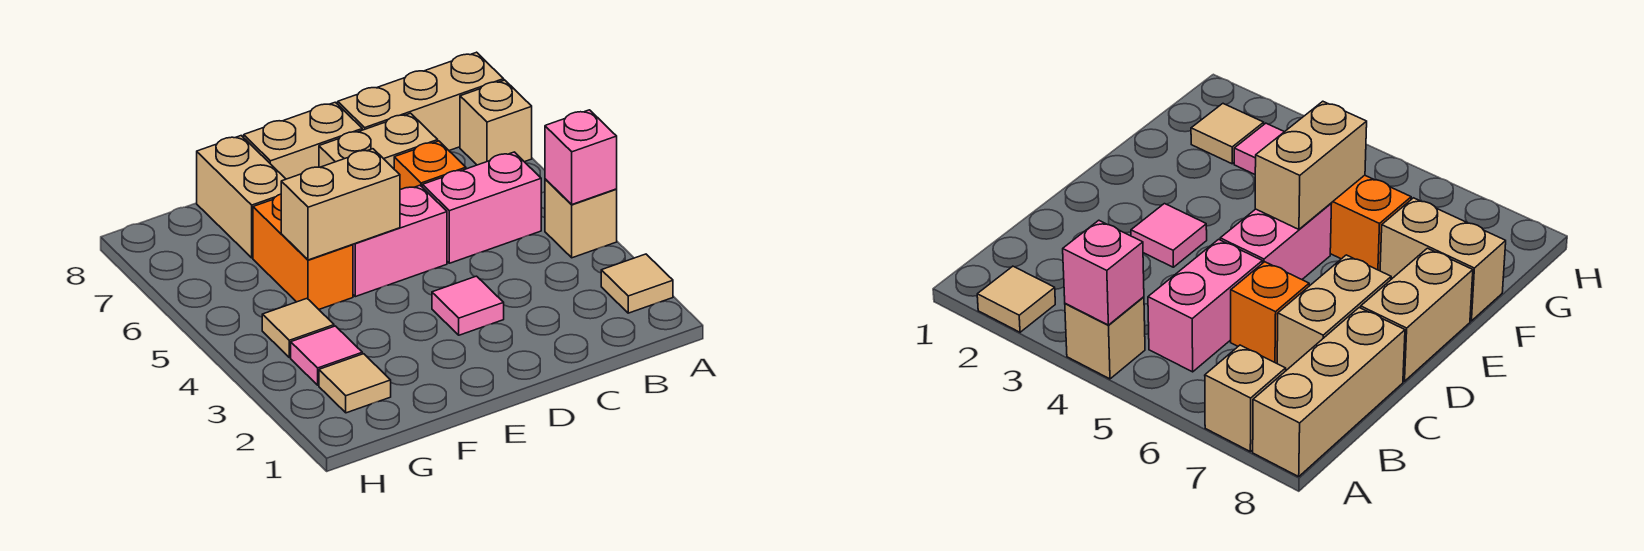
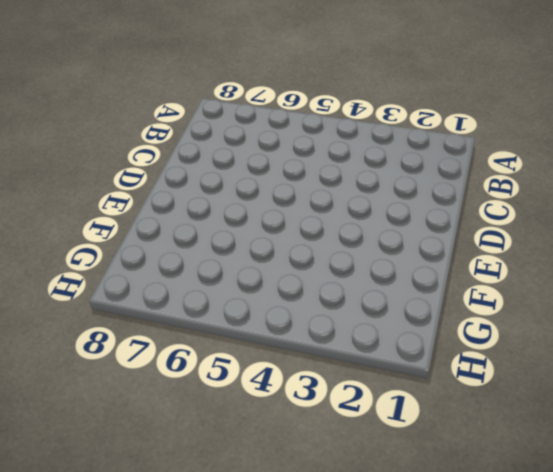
none -> tan 1x1 tile [601,254,673,313]
none -> tan 1x1 brick [545,179,617,258]
none -> tan 1x1 brick [460,80,532,165]

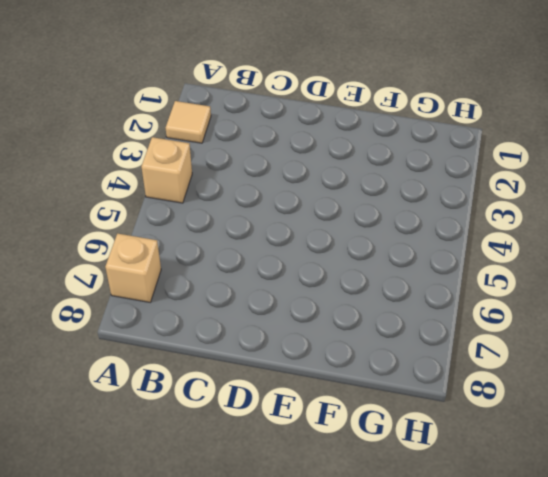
none -> tan 1x3 brick [338,52,504,150]
none -> pink 1x2 brick [422,152,541,263]
none -> orange 1x1 brick [394,141,466,190]

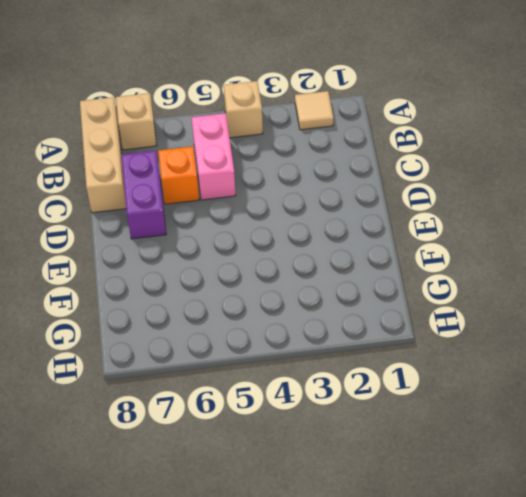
purple 1x2 brick [121,151,166,239] -> tan 1x2 brick [319,113,438,169]
none -> pink 1x1 tile [432,276,504,335]
none -> pink 1x2 brick [353,185,447,297]
none -> tan 1x2 brick [244,102,362,179]

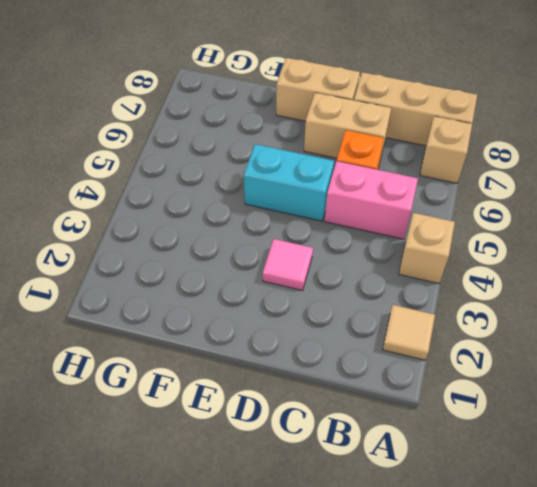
cyan 1x2 brick [244,144,334,221] -> pink 1x2 brick [353,185,447,297]
none -> orange 1x2 brick [253,194,353,309]
none -> tan 1x2 brick [197,136,286,258]
none -> tan 1x1 tile [319,354,391,413]

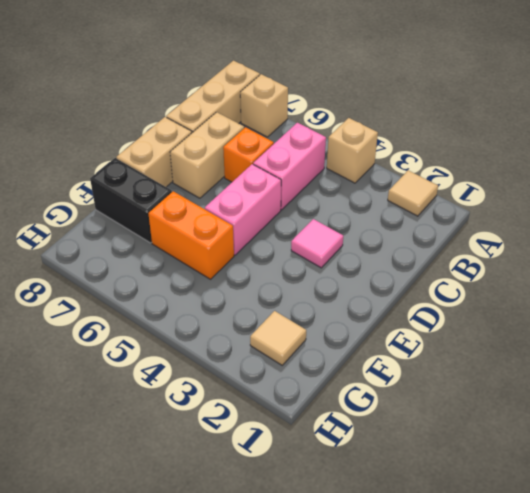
black 1x2 brick [90,158,172,243] -> tan 1x2 brick [197,136,286,258]
none -> pink 1x1 tile [291,326,362,385]
none -> tan 1x1 tile [262,299,334,357]
none -> pink 1x1 brick [545,110,617,204]

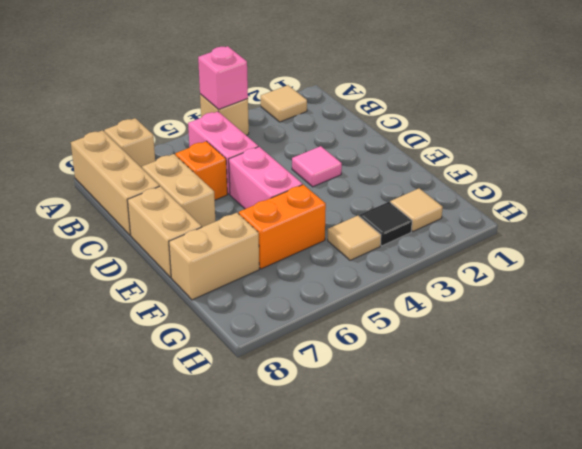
black 1x1 tile [359,202,412,246] -> pink 1x1 tile [291,326,362,385]
none -> tan 1x2 brick [281,149,400,260]

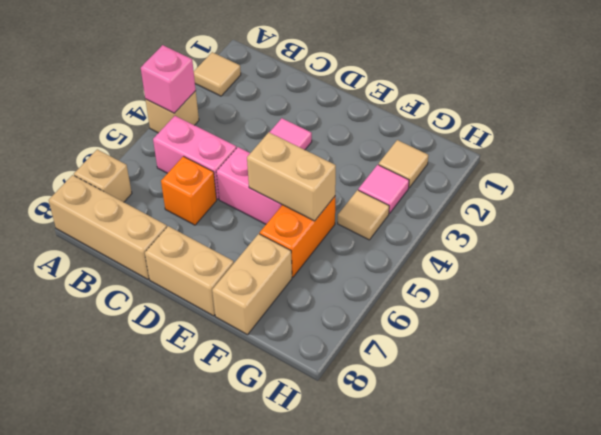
none -> tan 1x2 brick [319,113,438,169]

